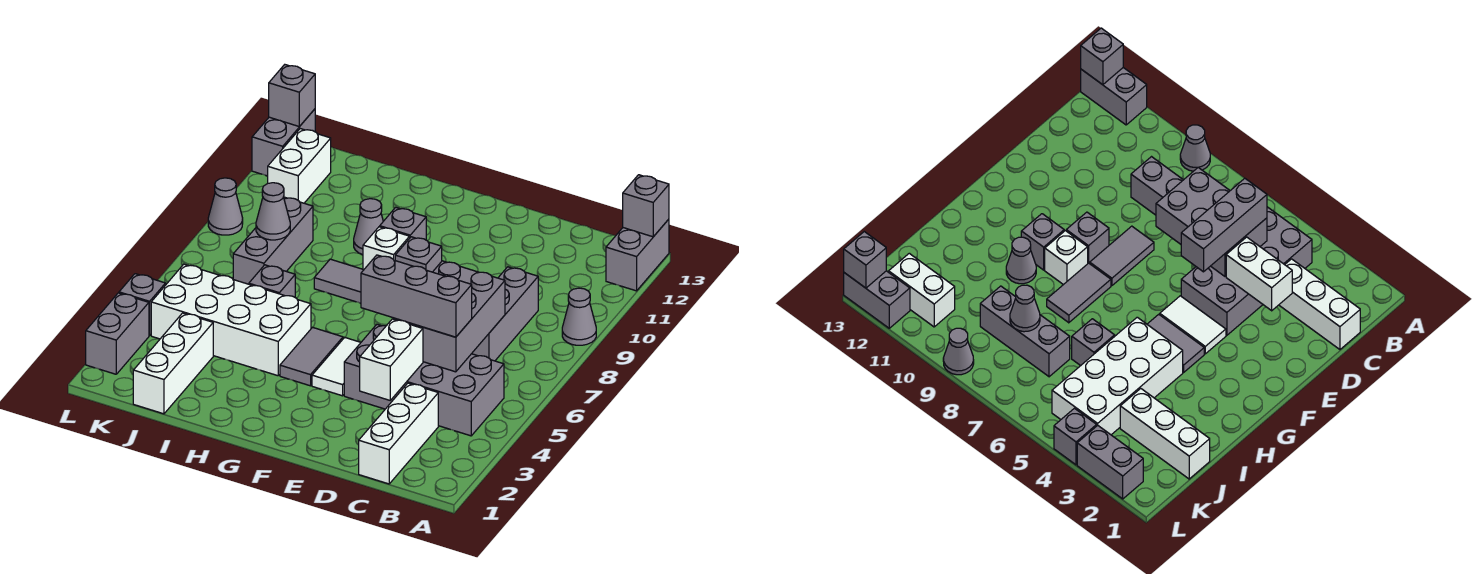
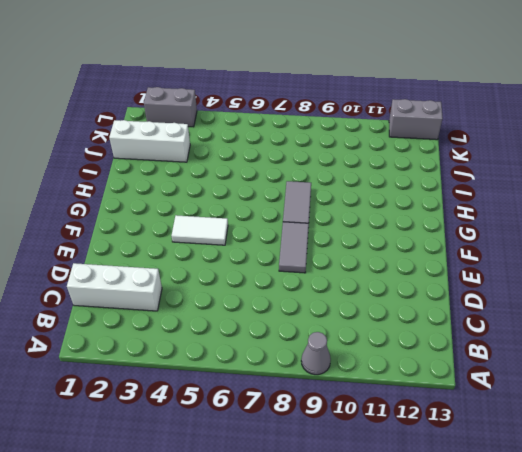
none -> grey 1x2 brick [606,219,669,291]
none -> grey 2x4 brick [344,324,504,436]
none -> grey 1x3 brick [472,267,538,361]

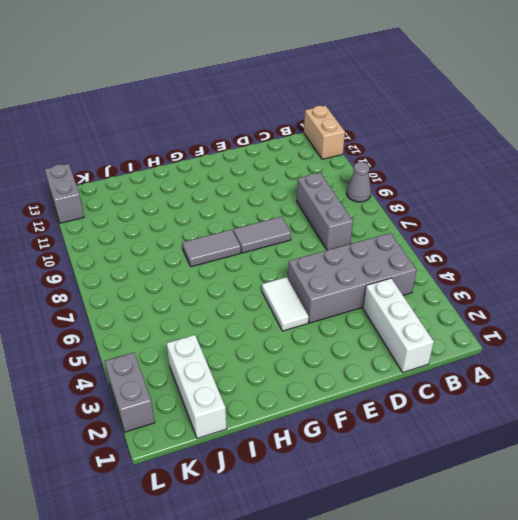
tan 1x2 brick [304,106,345,159] -> grey 1x2 brick [606,219,669,291]
none -> grey 1x1 brick [395,237,442,272]
none -> grey 1x2 tile [280,327,343,386]
none -> white 1x1 brick [363,227,410,270]

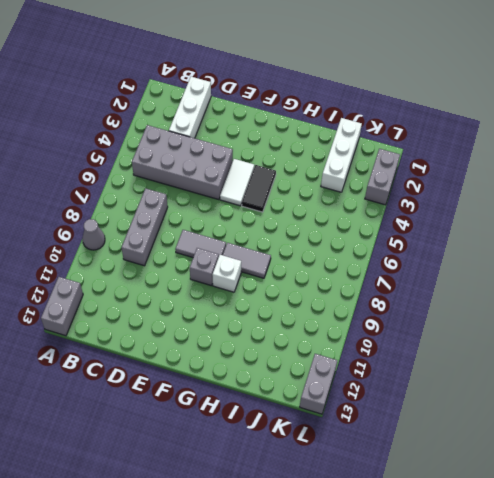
black 1x2 tile [242,165,276,212] -> grey 1x2 tile [280,327,343,386]
none -> grey 1x1 brick [380,207,426,240]
none -> white 2x4 brick [151,264,311,376]
none -> grey 1x1 cone [354,199,383,255]

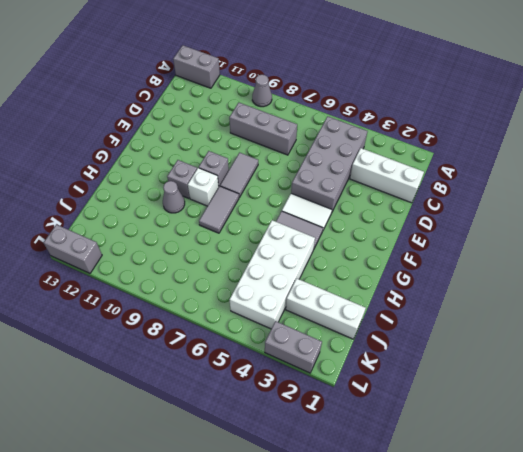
none -> grey 1x1 brick [249,265,295,297]
none -> grey 1x3 brick [233,197,313,284]
none -> white 1x2 brick [268,129,331,203]

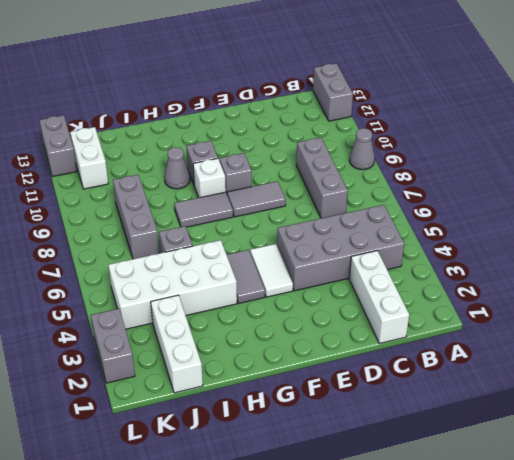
none -> grey 1x1 brick [119,274,166,336]
none -> grey 1x1 cone [208,178,243,235]
none -> grey 1x1 brick [623,175,669,237]

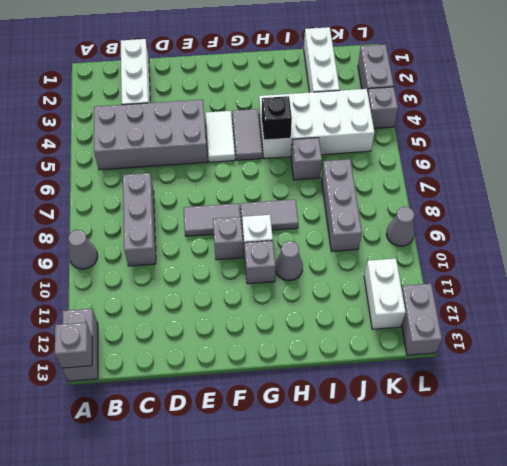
black 1x1 brick [262,96,292,140] -> none
none -> grey 2x3 brick [393,261,505,372]
none -> white 1x2 brick [360,319,423,400]
none -> grey 1x1 cone [256,183,290,240]

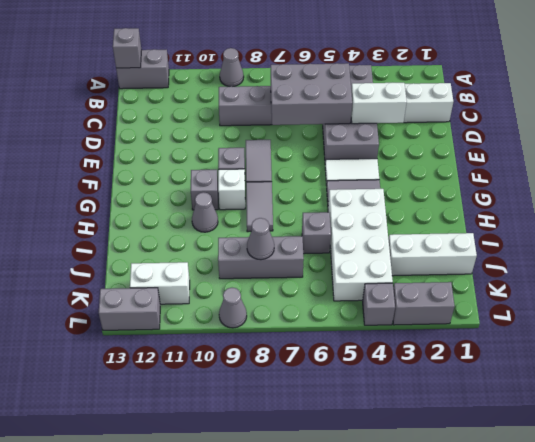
none -> grey 1x1 brick [269,65,315,127]
none -> grey 1x3 brick [361,255,472,337]

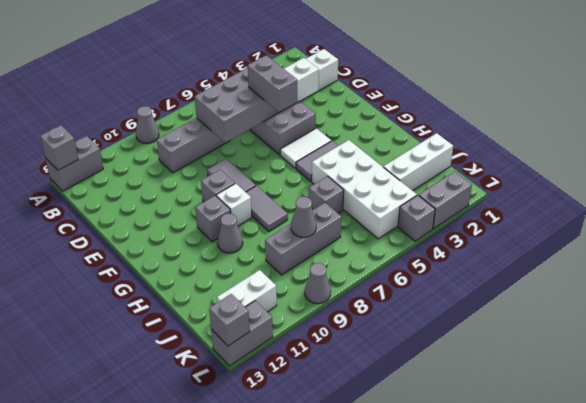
grey 1x2 brick [248,55,297,112] -> grey 1x3 brick [361,255,472,337]

